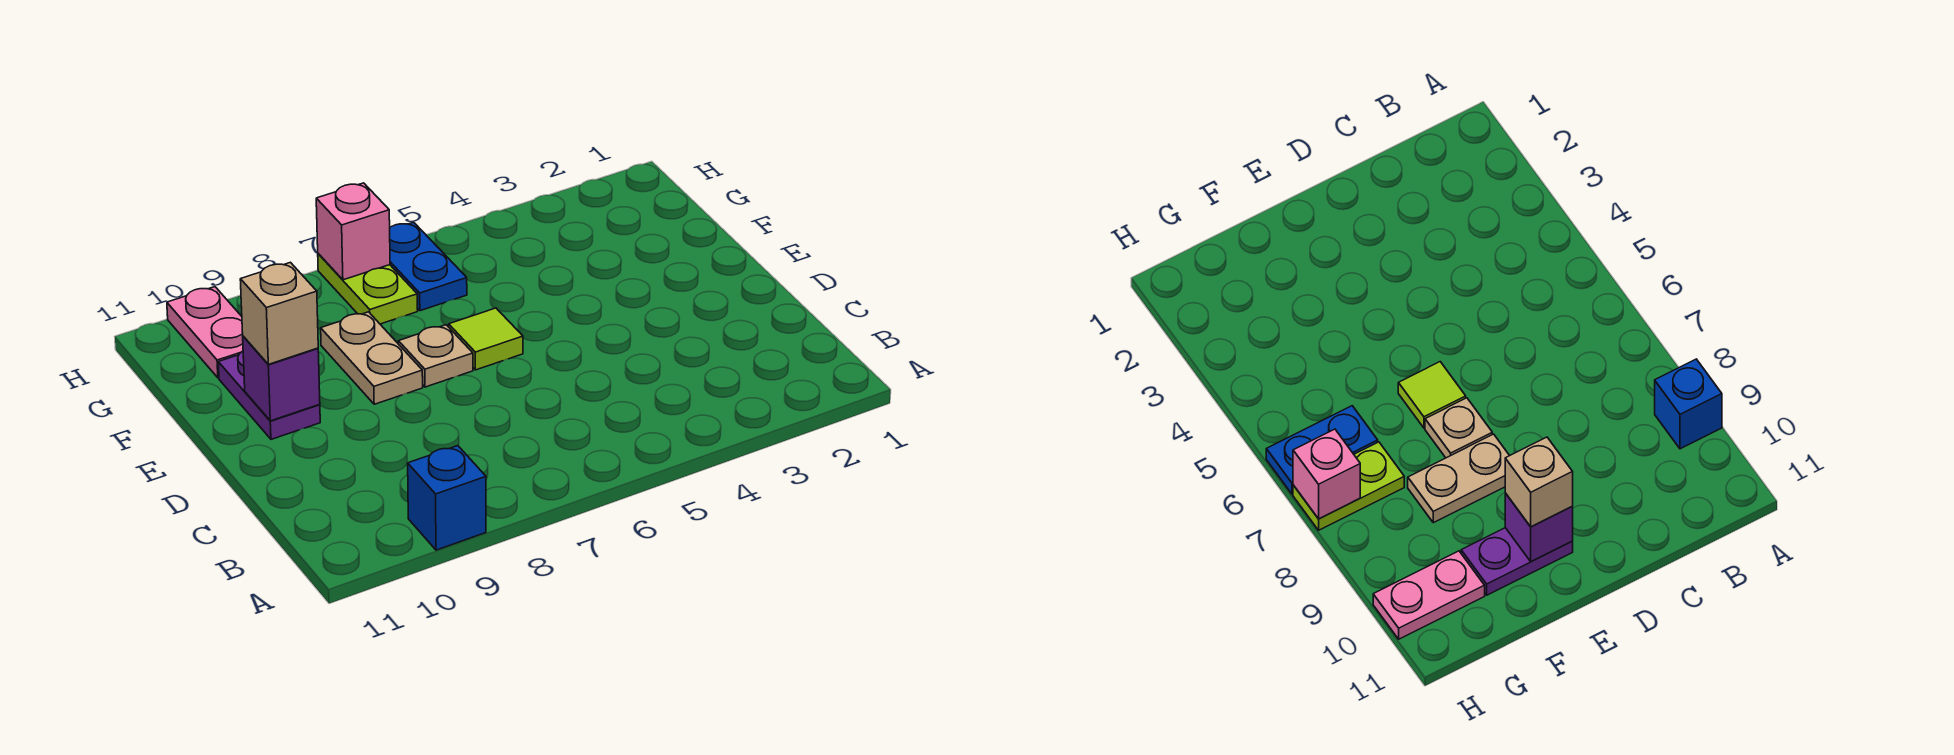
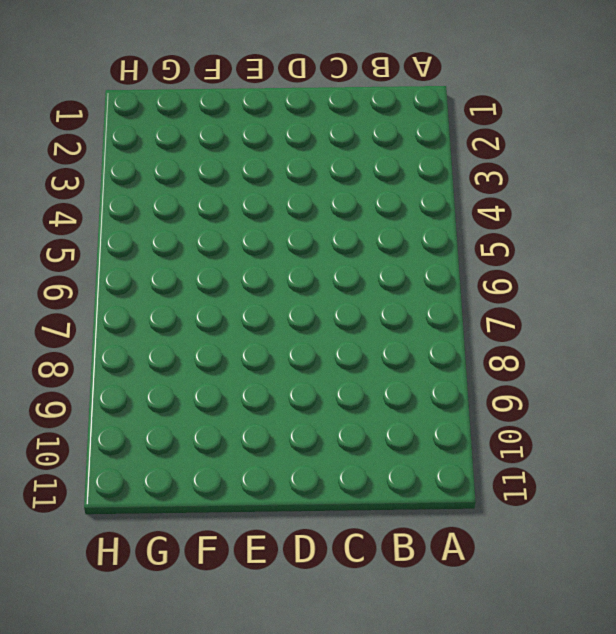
none -> blue 1x1 brick [408,446,486,550]
none -> lime 1x1 tile [449,308,523,370]

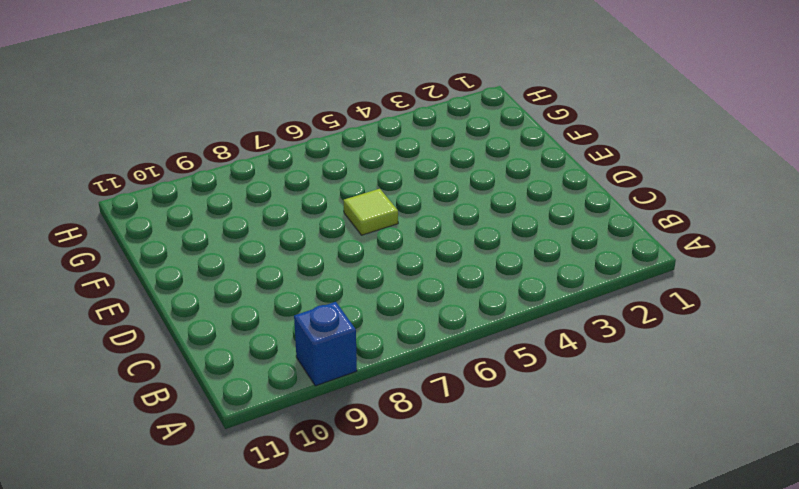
none -> tan 1x1 plate [398,325,473,387]
none -> tan 1x2 plate [321,312,423,404]

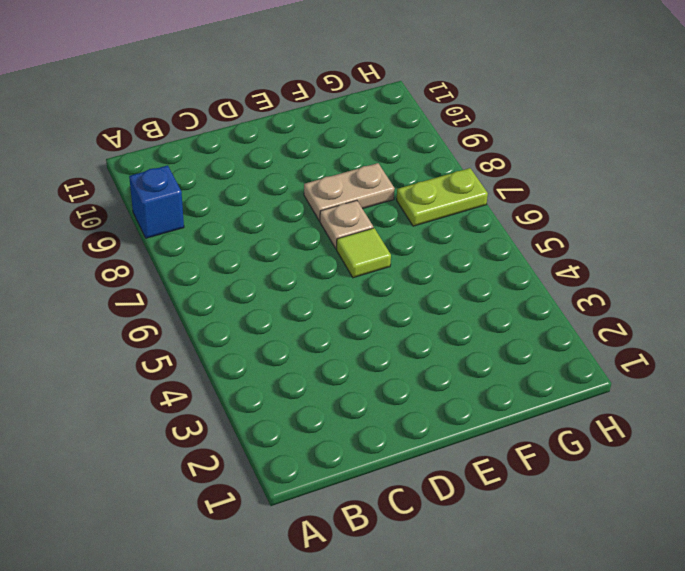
none -> purple 1x2 plate [218,351,320,439]
none -> blue 1x2 plate [390,222,467,311]

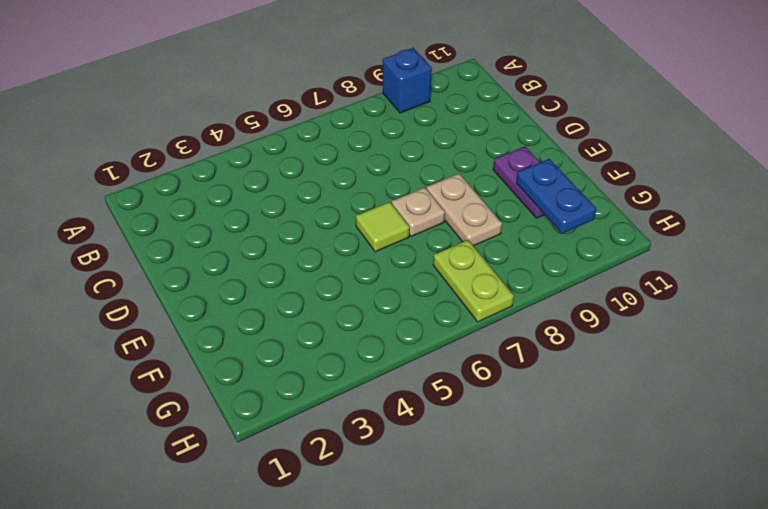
blue 1x2 plate [516,159,596,234] -> blue 1x2 plate moved to [390,222,467,311]
none -> pink 1x2 plate [167,287,243,378]
none -> purple 1x1 brick [243,336,320,421]

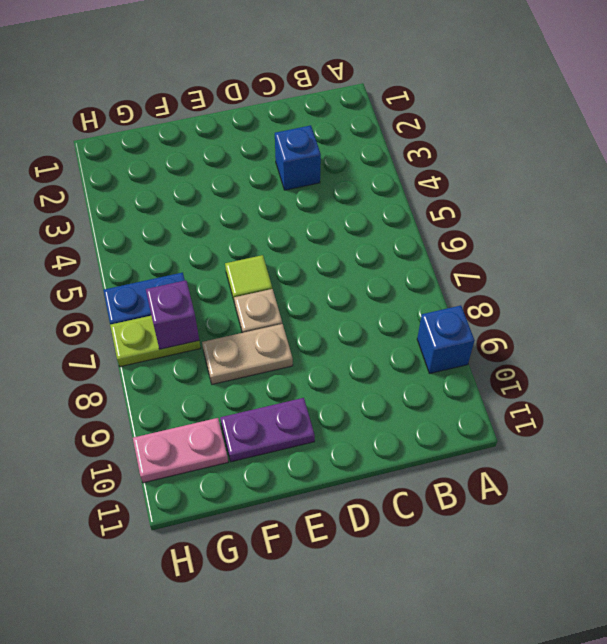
blue 1x1 brick [275,125,321,190] -> none
purple 1x1 brick [146,280,199,349] -> purple 1x1 brick moved to [243,336,320,421]
none -> pink 1x1 brick [316,183,390,280]
none -> tan 1x1 brick [240,262,318,364]

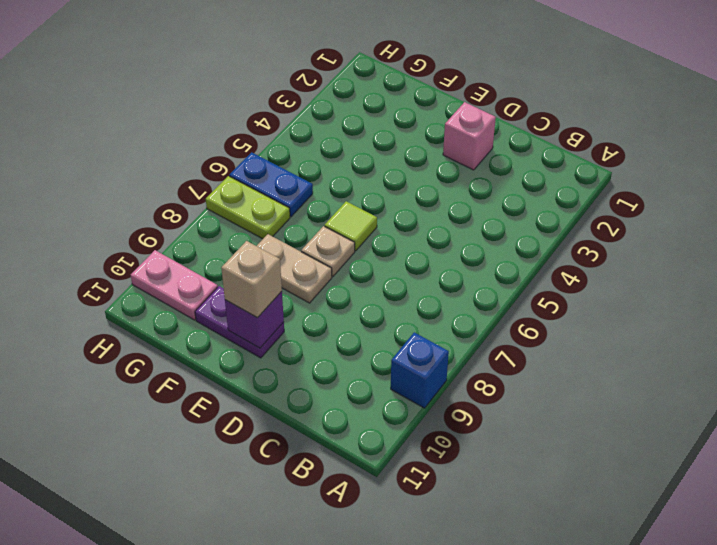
pink 1x1 brick [443,102,496,170] -> pink 1x1 brick moved to [316,183,390,280]

